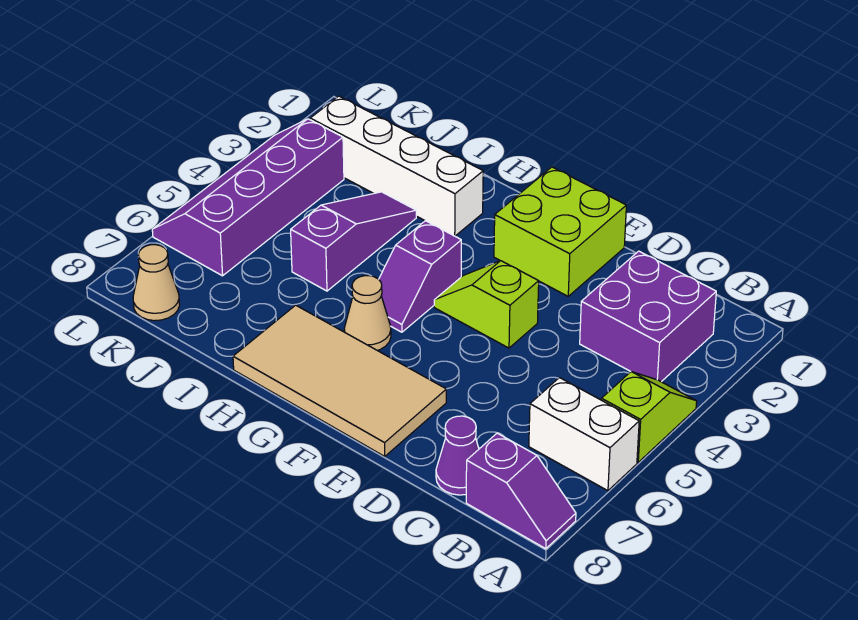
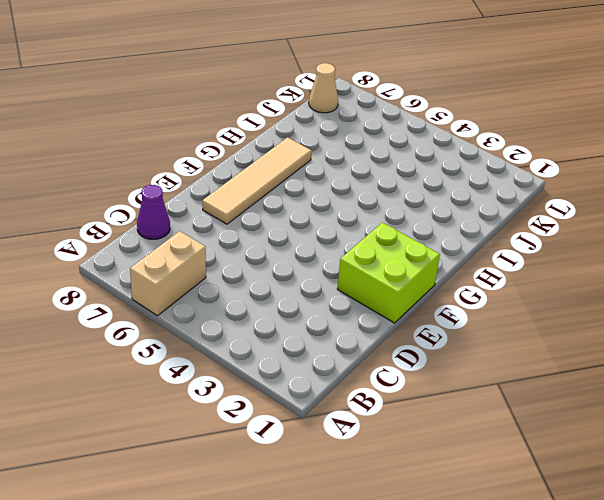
tan 1x2 brick [130,231,206,316] -> white 1x2 brick [529,378,639,491]
tan 1x4 tile [202,137,312,224] -> tan 2x4 tile [233,305,446,456]
none -> lime 1x2 slope [601,372,697,462]
none -> purple 1x2 slope [466,433,576,549]
none -> purple 2x2 brick [580,251,716,382]

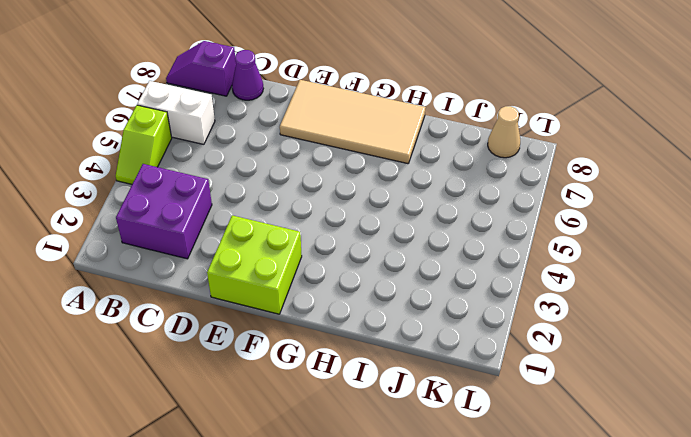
none -> lime 1x2 slope [434,261,539,348]
none -> purple 1x2 slope [379,221,461,332]
none -> tan 1x1 cone [344,276,391,350]

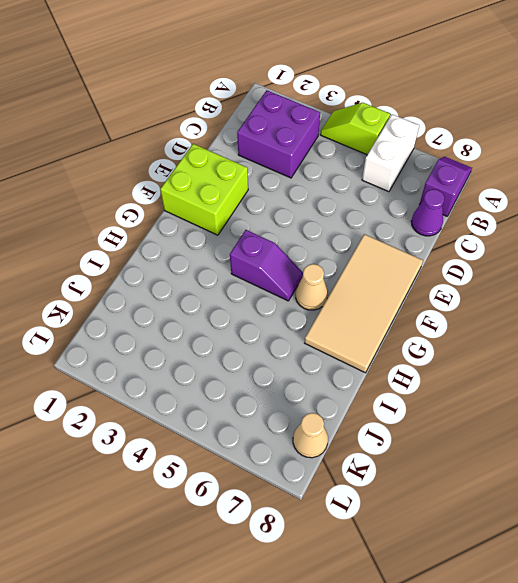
none -> lime 1x2 slope [434,261,539,348]
none -> white 1x4 brick [310,96,483,236]
none -> purple 1x3 slope [291,192,416,291]

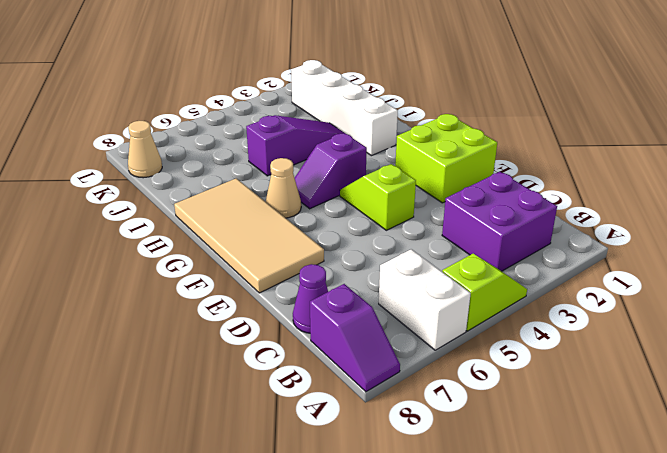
none -> purple 2x4 slope [152,119,344,276]

